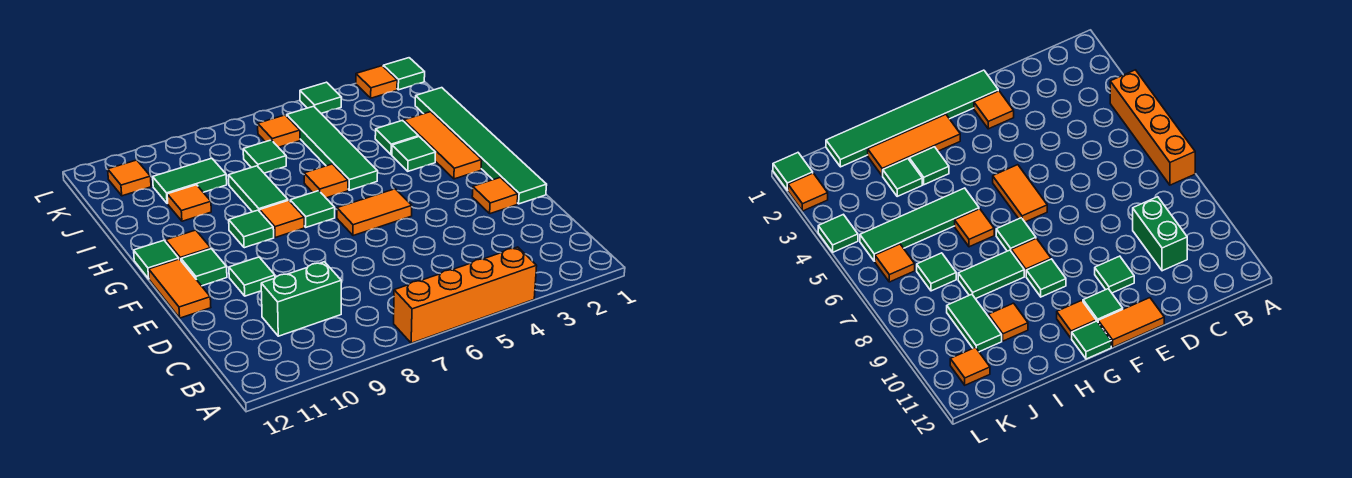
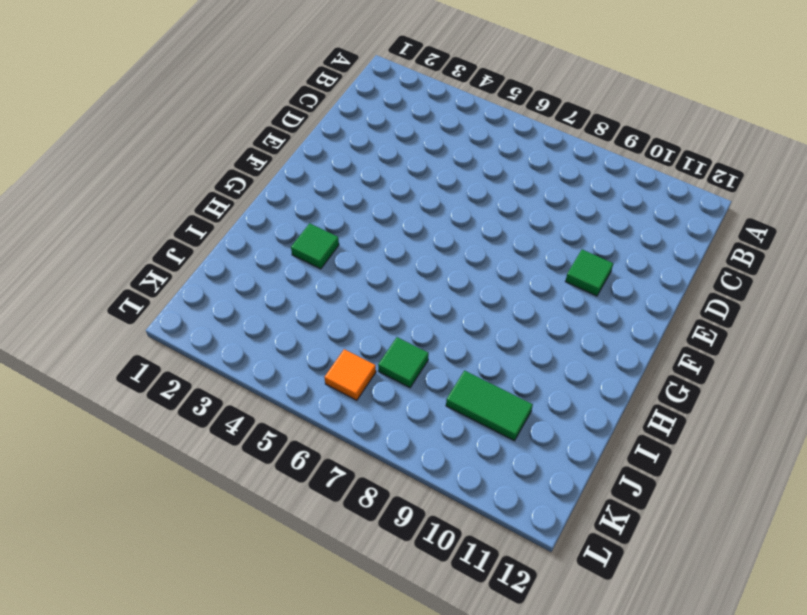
none -> orange 1x4 brick [394,247,537,343]
none -> green 1x2 brick [261,262,341,336]
none -> green 1x6 tile [415,88,547,204]

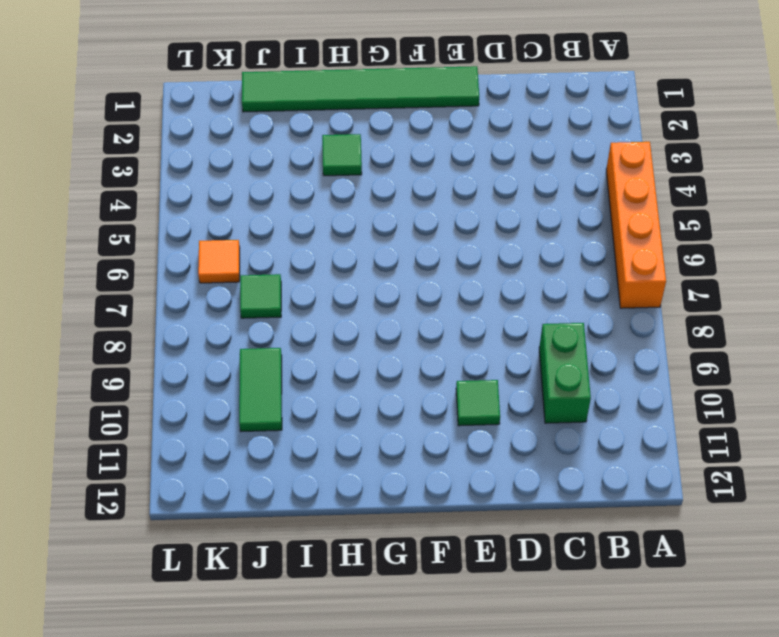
none -> orange 1x1 tile [472,177,518,214]
none -> orange 1x2 tile [149,259,211,318]
none -> orange 1x2 tile [337,189,412,236]

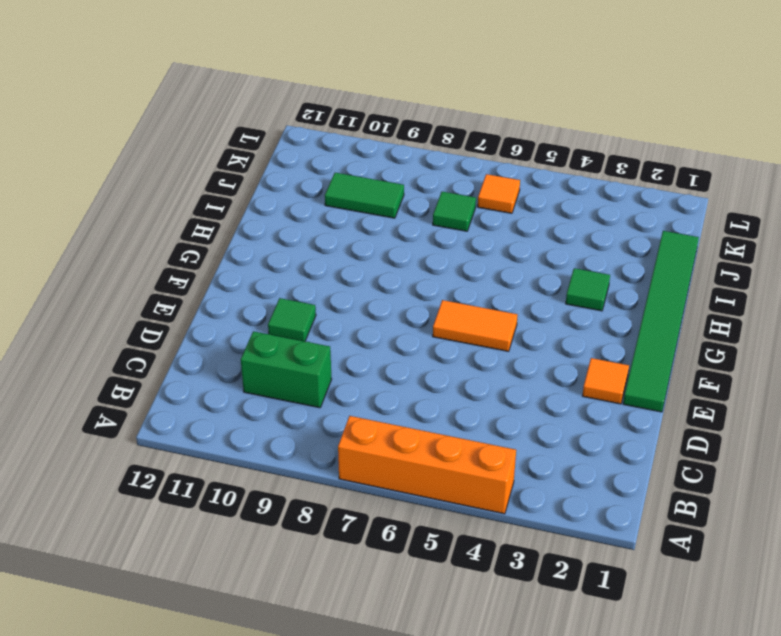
none -> orange 1x2 tile [149,259,211,318]
none -> green 1x1 tile [181,249,227,286]
none -> orange 1x3 tile [404,112,482,179]

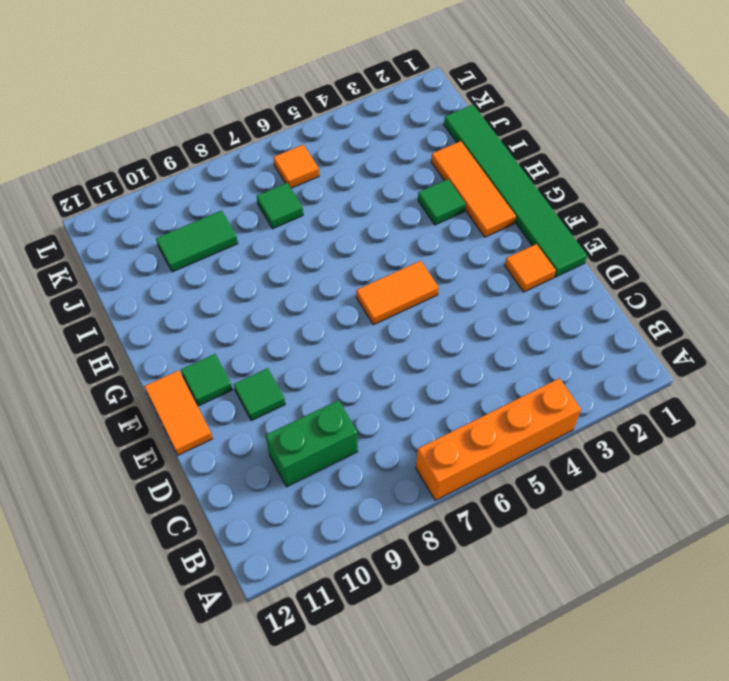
none -> green 1x1 tile [290,191,335,227]
none -> orange 1x1 tile [260,200,304,238]
none -> green 1x1 tile [229,210,274,248]

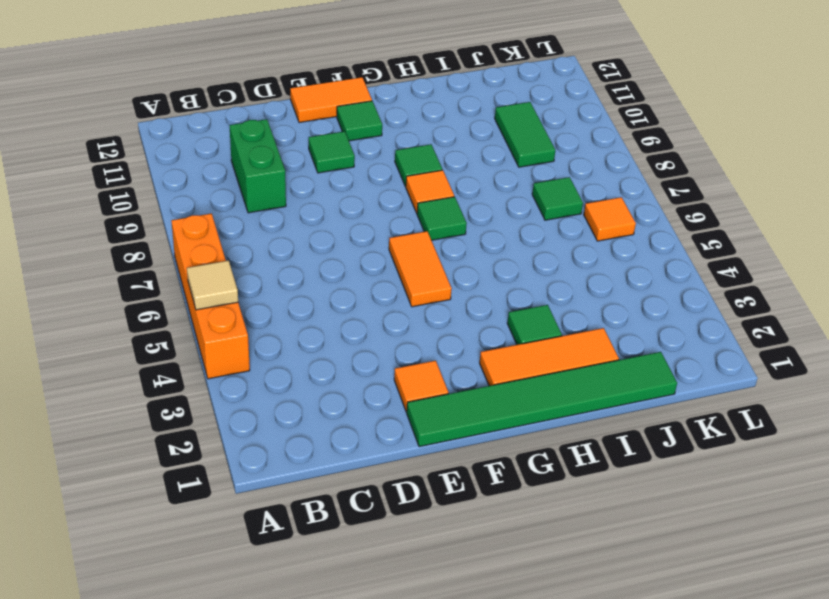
tan 1x1 tile [187,260,238,310] -> none
none -> orange 1x1 tile [166,230,211,260]
none -> green 1x1 tile [134,240,179,279]
none -> green 1x4 tile [287,106,378,190]

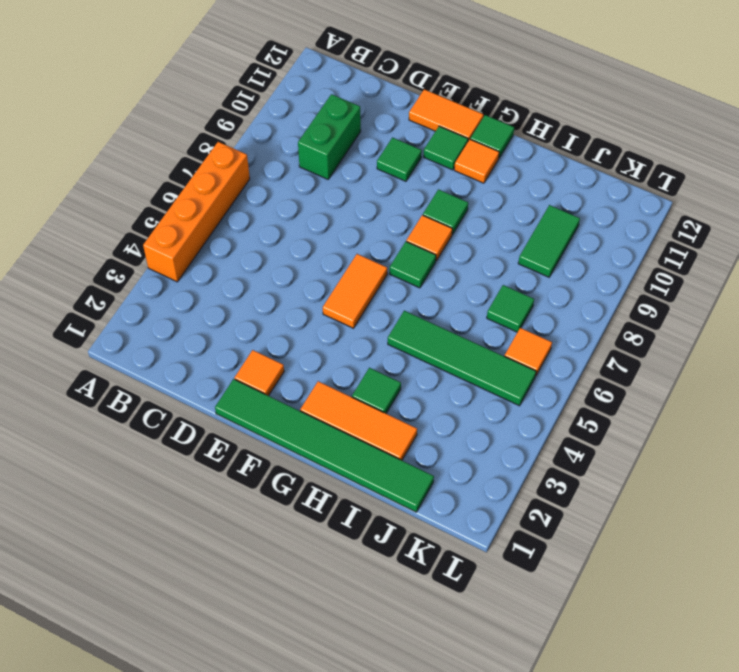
none -> orange 1x1 tile [304,164,348,198]
none -> green 1x2 tile [229,166,288,212]
none -> green 1x1 tile [375,120,418,155]

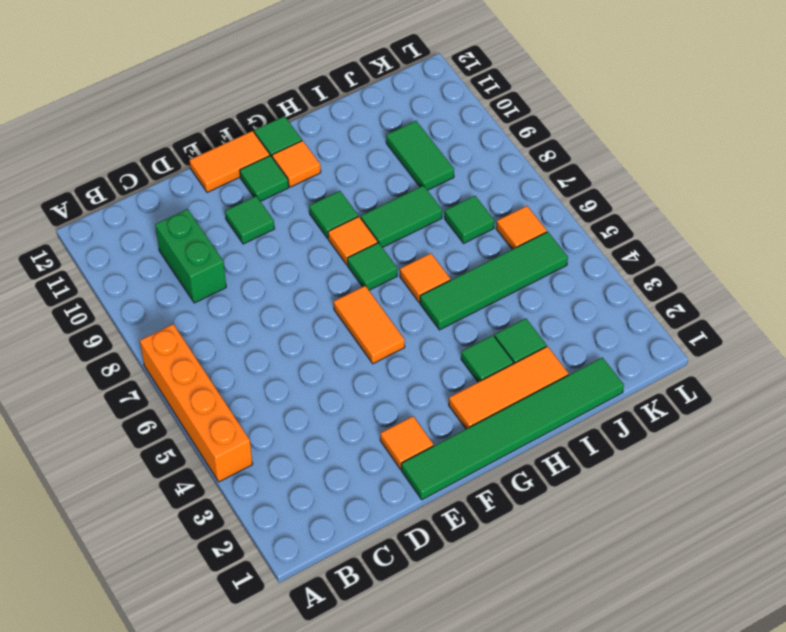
none -> orange 1x1 tile [167,185,211,221]
none -> orange 1x1 tile [108,160,151,196]
none -> green 1x1 tile [383,58,425,90]

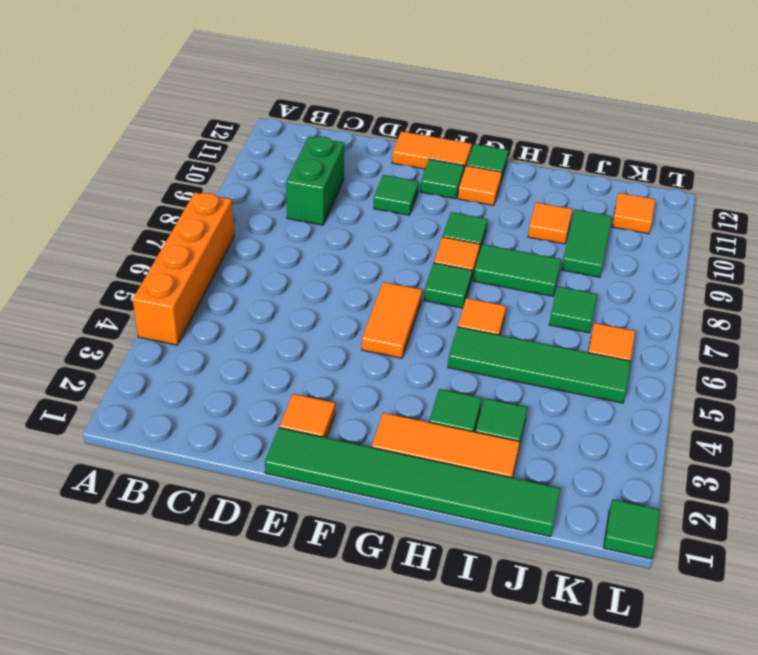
none -> orange 1x1 tile [356,66,397,98]
none -> green 1x1 tile [300,82,342,113]

